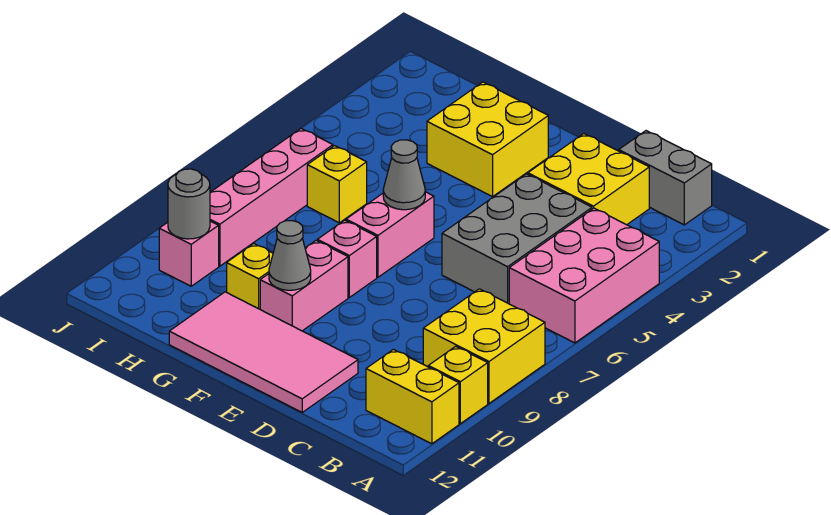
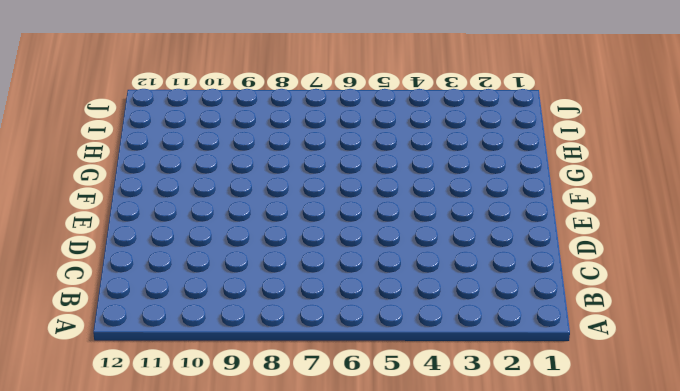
none -> pink 2x3 brick [509,208,659,343]
none -> yellow 2x2 brick [423,289,545,403]
none -> yellow 1x1 brick [428,346,488,424]

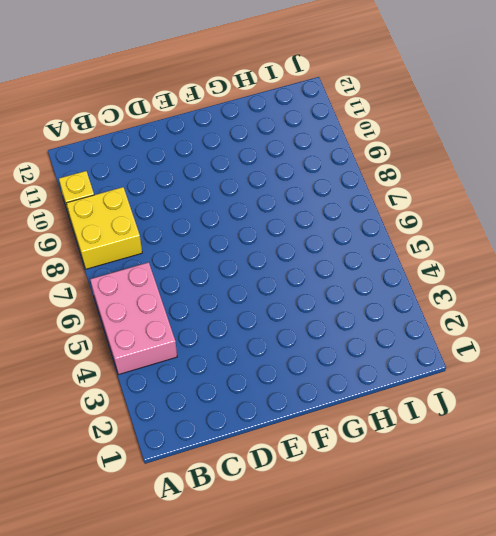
none -> yellow 1x2 brick [366,349,459,444]
none -> grey 1x2 brick [619,131,712,225]
none -> yellow 2x2 brick [528,134,649,225]

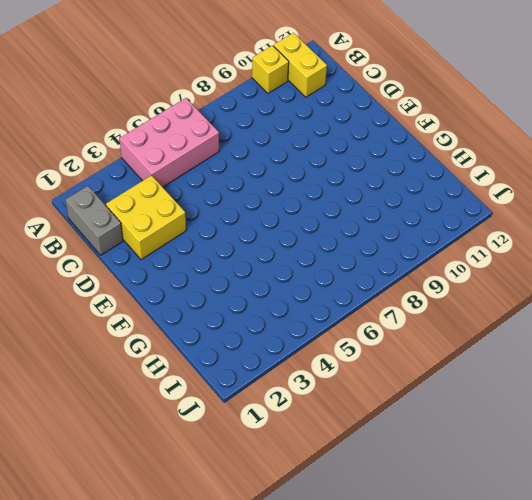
none -> yellow 2x2 brick [423,289,545,403]
none -> grey 2x3 brick [442,174,592,304]
none -> pink 2x4 tile [169,292,358,412]

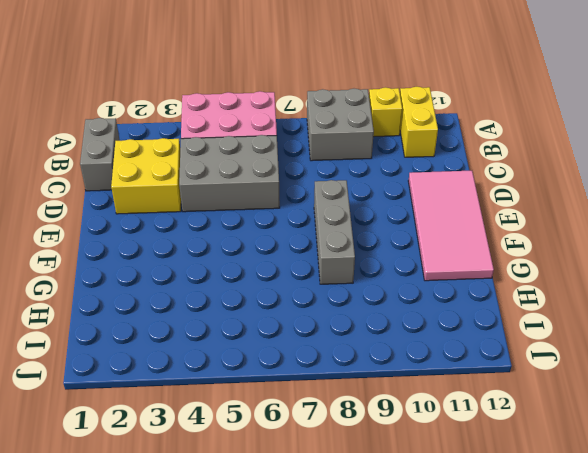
grey 2x2 brick [307,89,374,161] -> yellow 2x2 brick [423,289,545,403]
grey 1x3 brick [314,180,355,284] -> pink 1x1 brick [317,220,377,297]
none -> yellow 2x2 brick [427,82,548,197]
none -> pink 1x2 brick [346,192,434,277]
none -> pink 1x2 brick [260,241,348,331]

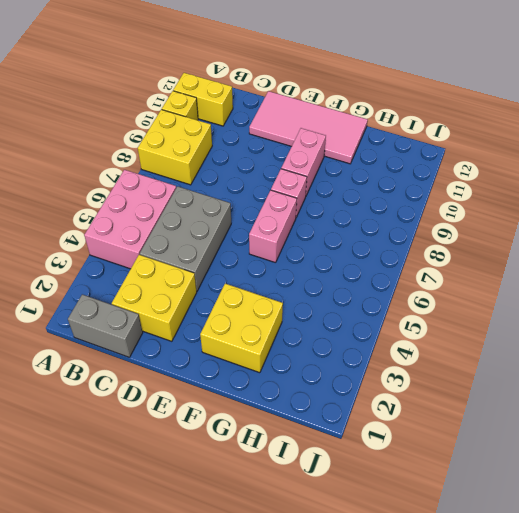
none -> yellow 1x1 brick [227,244,273,309]
none -> yellow 1x1 brick [307,146,367,223]
none -> pink 1x4 brick [210,129,333,266]

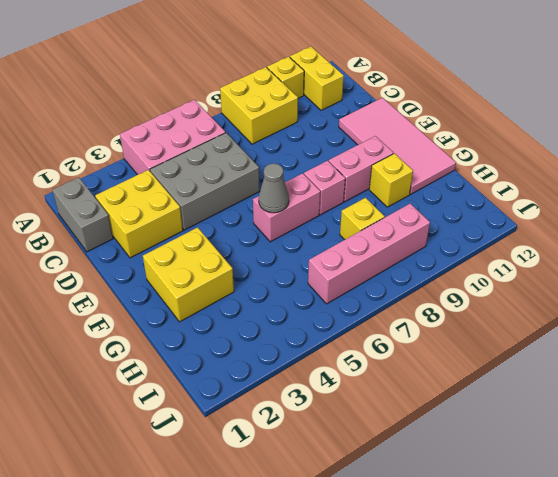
yellow 1x1 brick [340,198,385,240] -> yellow 1x1 brick moved to [307,146,367,223]
none -> pink 1x1 brick [159,221,219,286]
none -> grey 1x1 cone [269,221,311,290]
none -> grey 1x1 round brick [168,169,210,239]

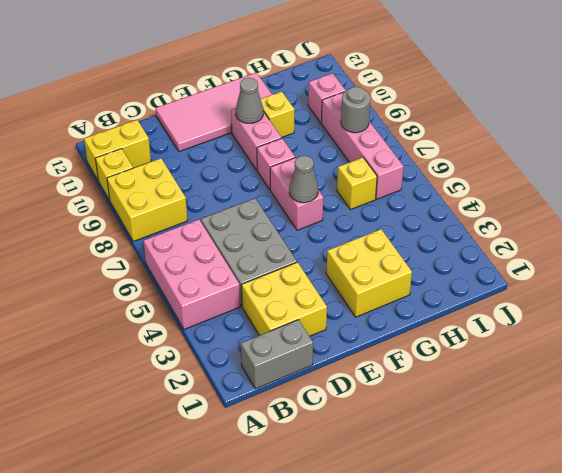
grey 1x1 round brick [341,87,370,133] -> grey 1x1 round brick moved to [168,169,210,239]

